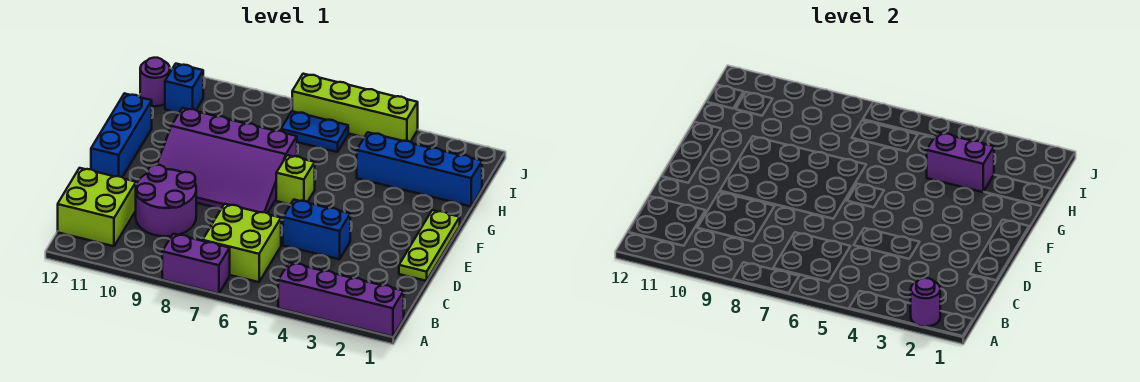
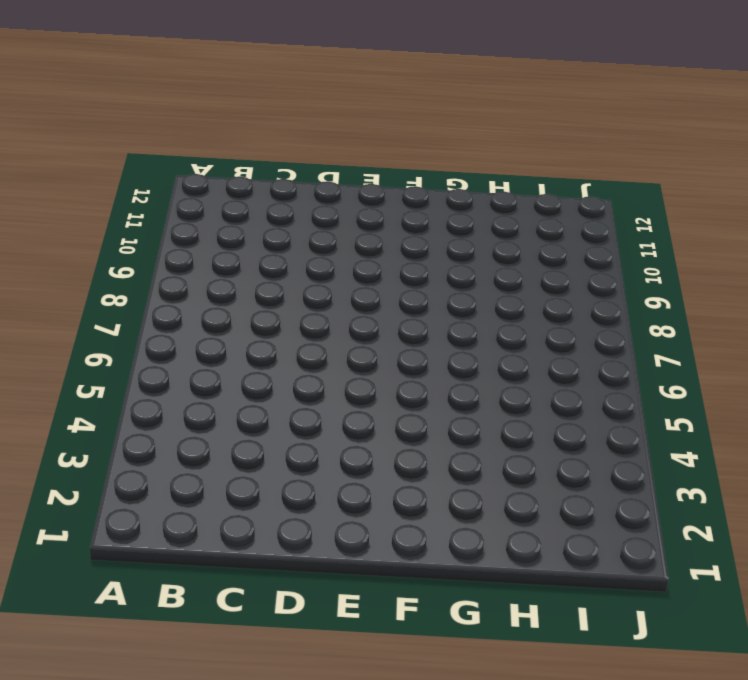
none -> purple 1x4 brick [278,262,404,337]
none -> purple 1x2 brick [162,234,230,294]
none -> lime 2x2 brick [203,204,281,282]

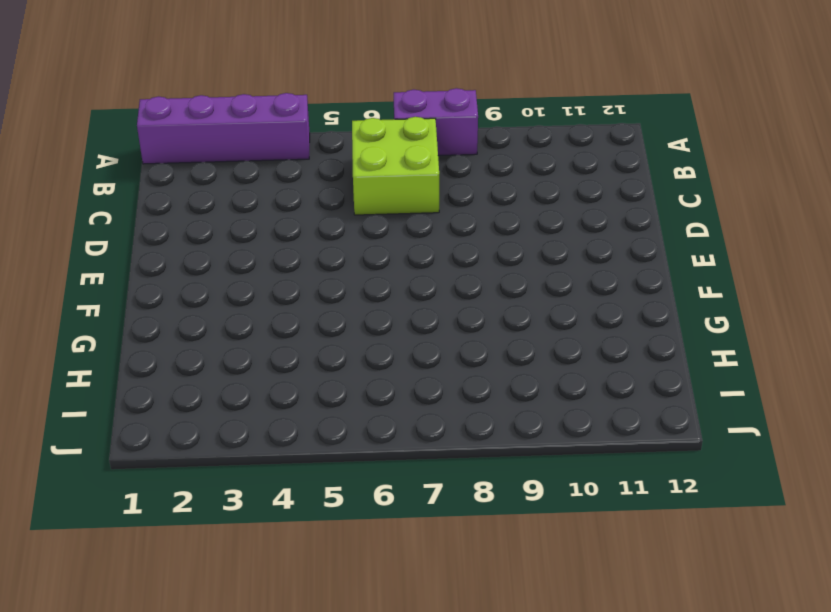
none -> lime 2x2 brick [58,168,136,246]
none -> purple 2x2 round brick [136,165,196,236]
none -> lime 1x3 plate [399,210,460,281]

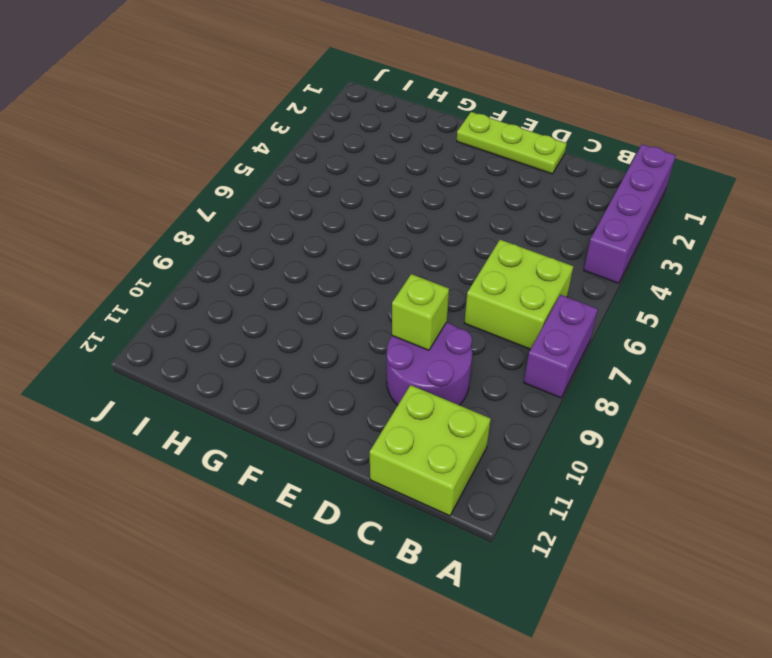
lime 1x1 brick [392,274,449,350] -> lime 1x1 brick moved to [276,155,315,205]
none -> blue 1x2 brick [283,200,350,259]
none -> purple 3x4 slope [157,108,297,213]
none -> blue 1x3 brick [91,93,152,177]

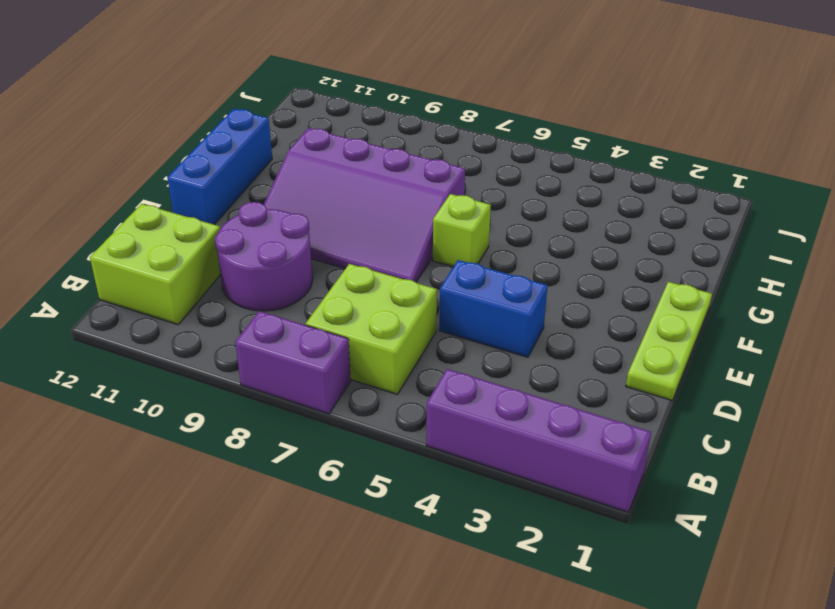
none -> blue 1x4 brick [357,132,482,206]
none -> blue 1x2 plate [281,111,348,152]
none -> blue 1x1 brick [165,64,203,113]

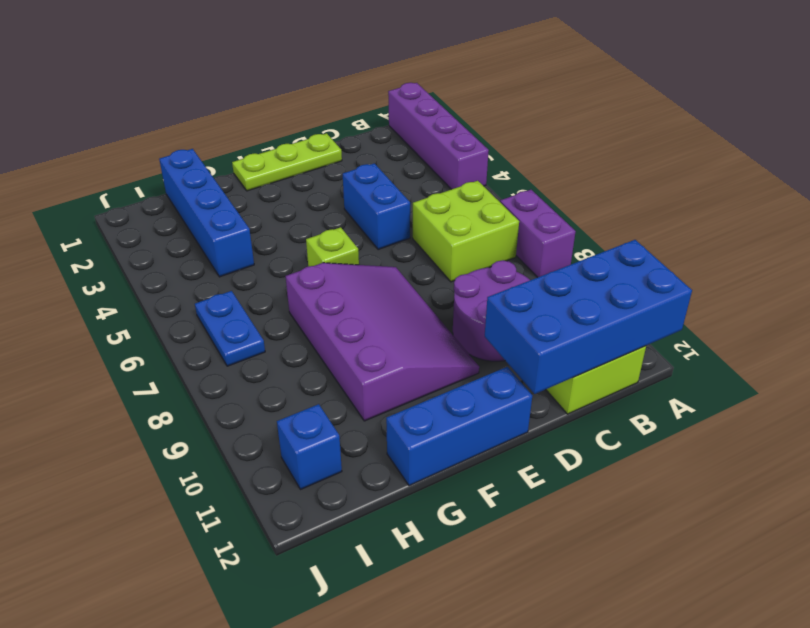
blue 2x4 brick [485,240,692,394] -> none
none -> purple 1x1 round brick [140,58,170,106]
none -> lime 1x4 brick [292,74,418,142]
none -> purple 1x1 round brick [911,278,940,327]

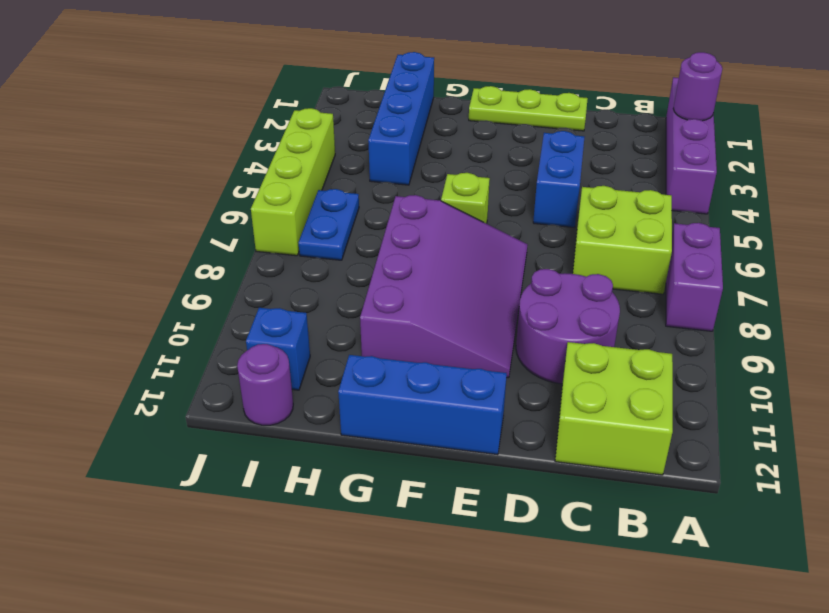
none -> purple 1x2 brick [927,132,994,192]

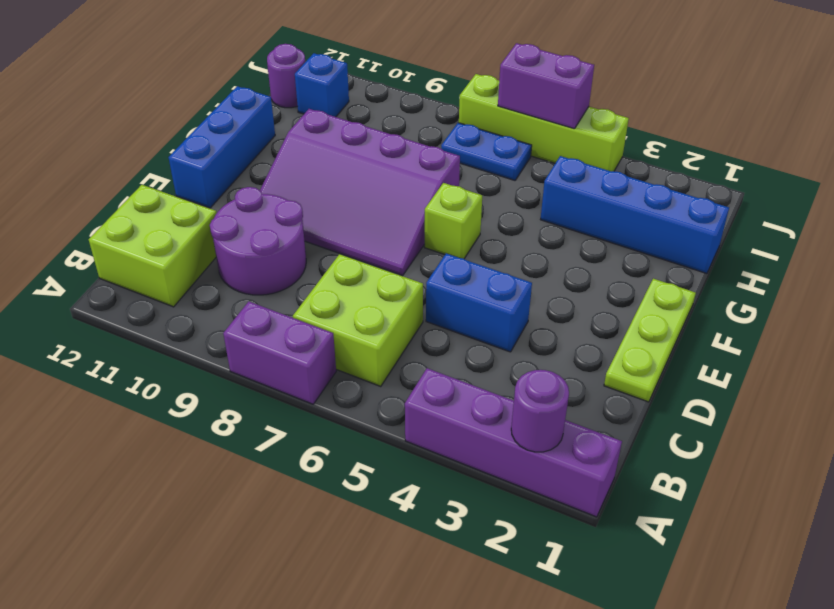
purple 1x2 brick [498,43,594,129] -> purple 1x2 brick moved to [927,132,994,192]

